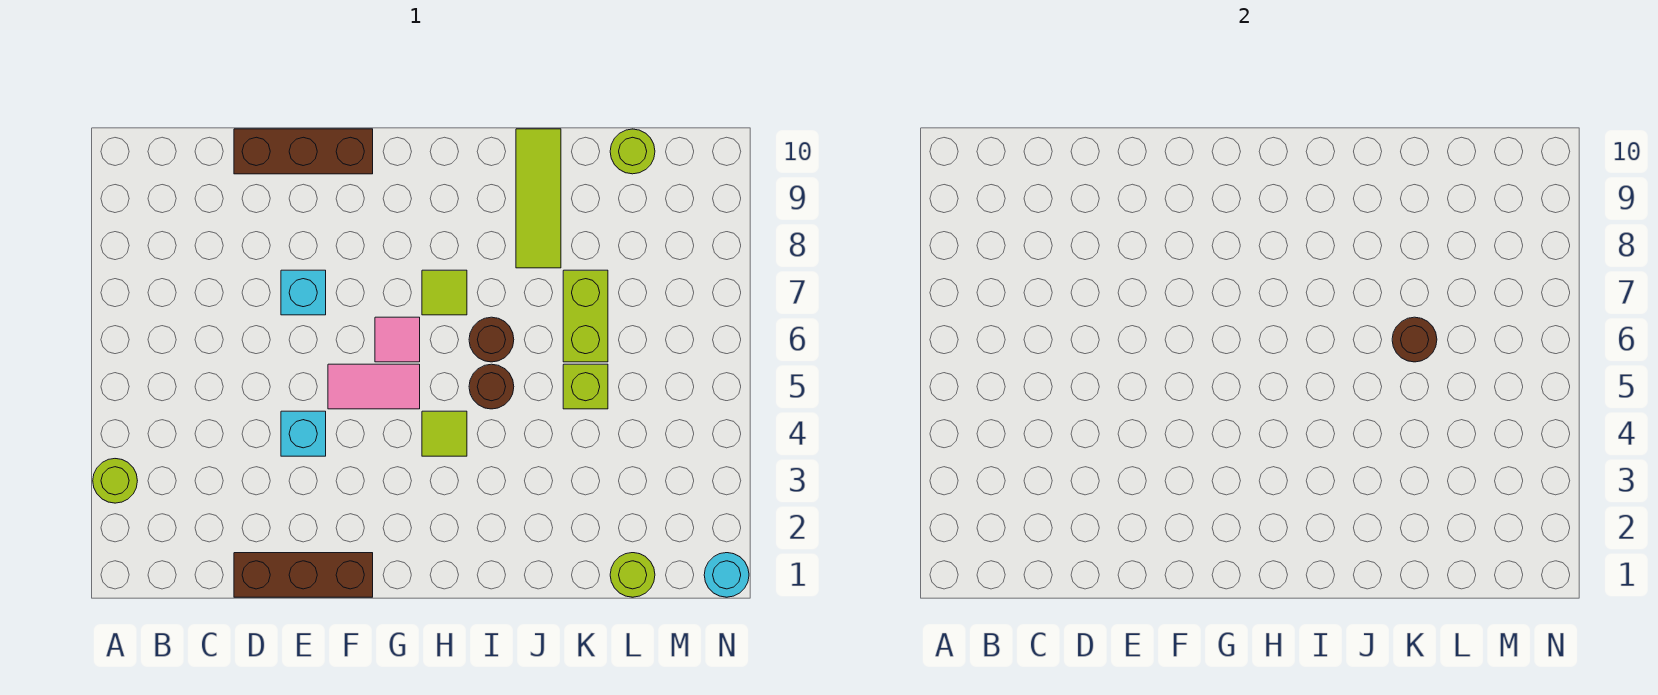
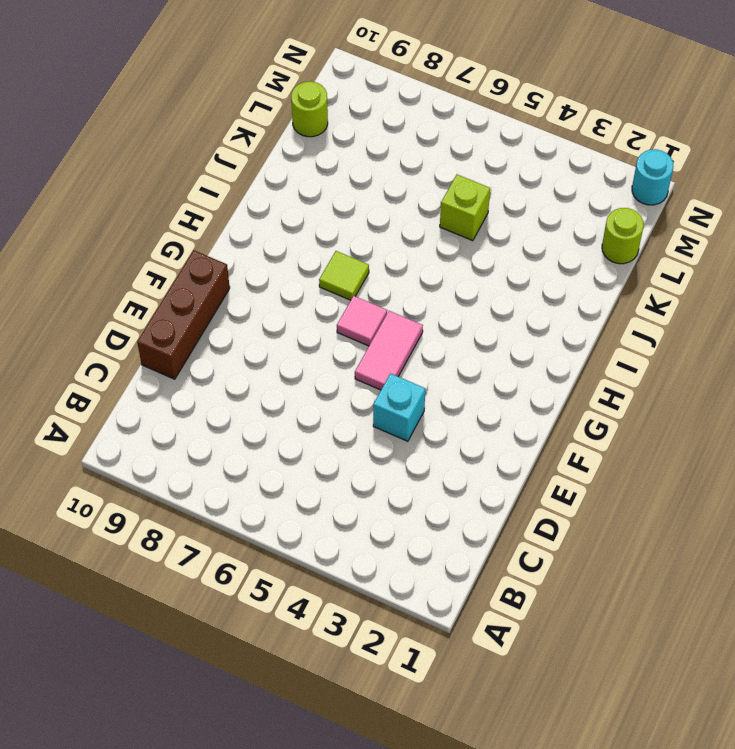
none -> lime 1x1 round brick [93,459,137,503]
none -> brown 1x3 brick [234,553,373,597]
none -> cyan 1x1 brick [281,270,326,315]

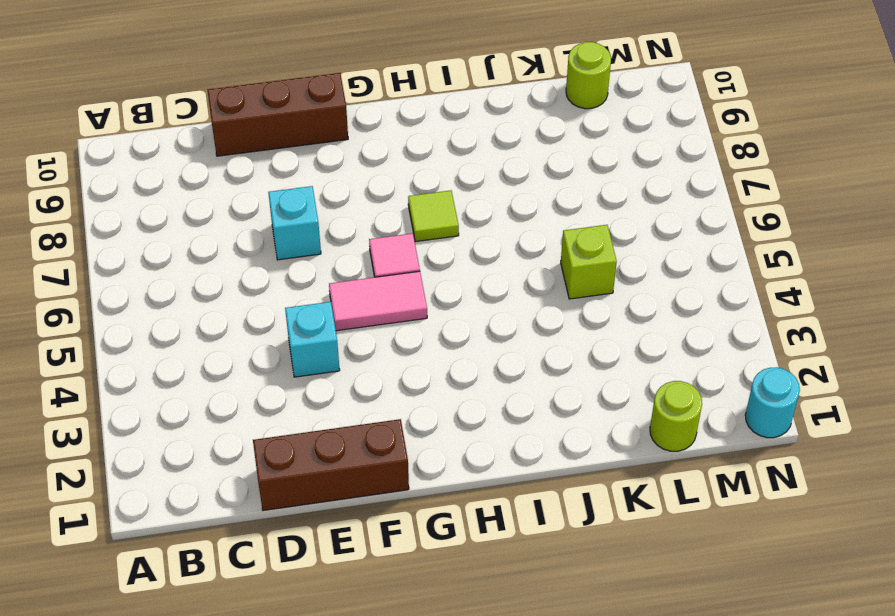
none -> lime 1x1 round brick [93,459,137,503]
none -> lime 1x1 tile [422,411,467,456]
none -> brown 1x1 round brick [469,364,514,409]

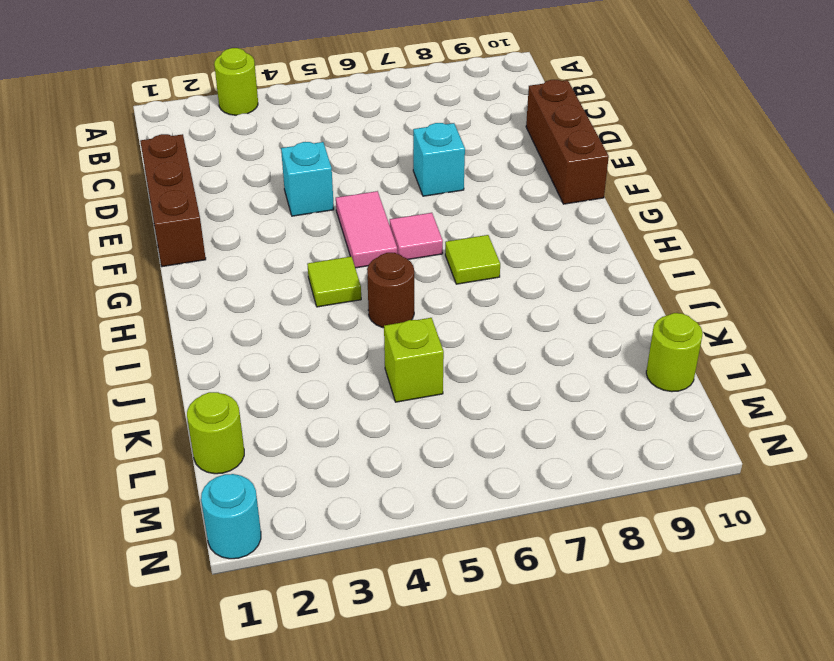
none -> brown 1x1 round brick [469,317,514,362]
none -> lime 1x3 tile [516,129,561,268]
none -> lime 1x2 brick [563,270,608,362]

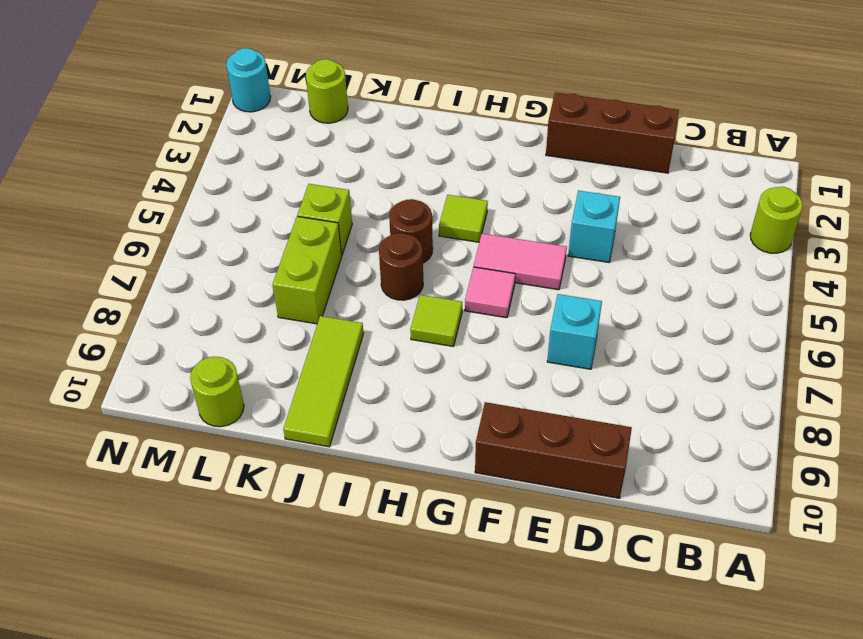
none -> brown 1x1 round brick [1392,317,1437,362]

